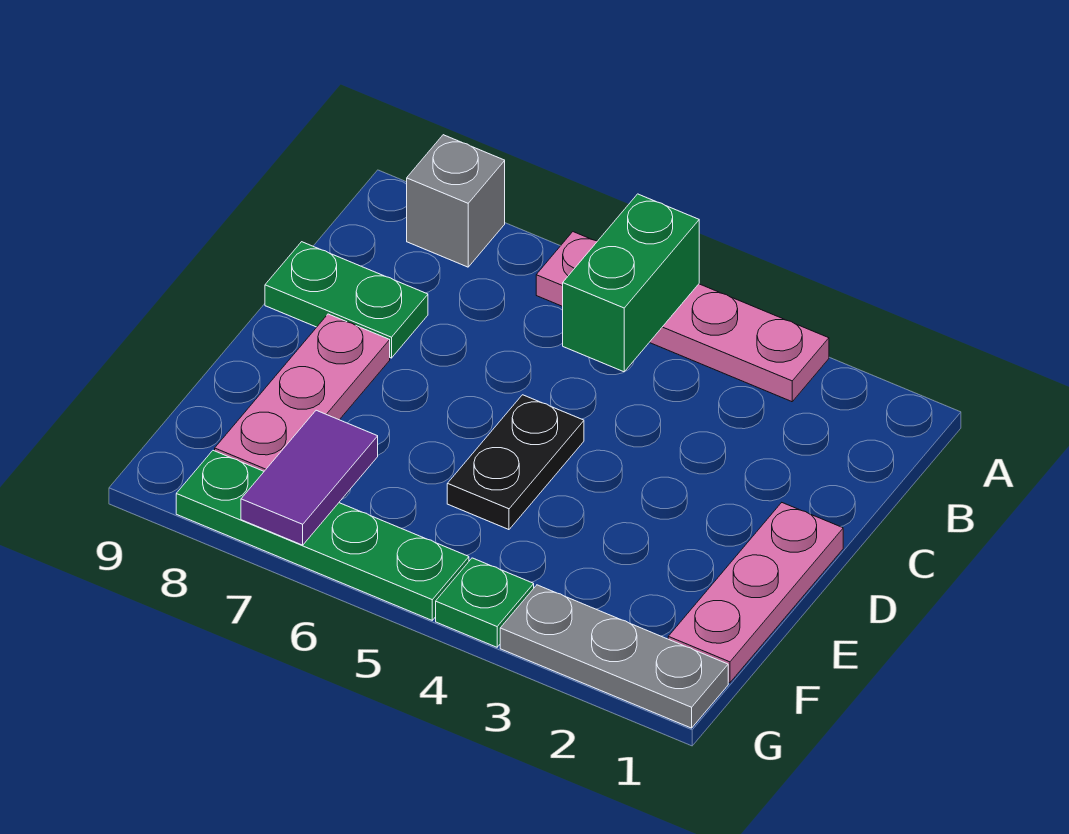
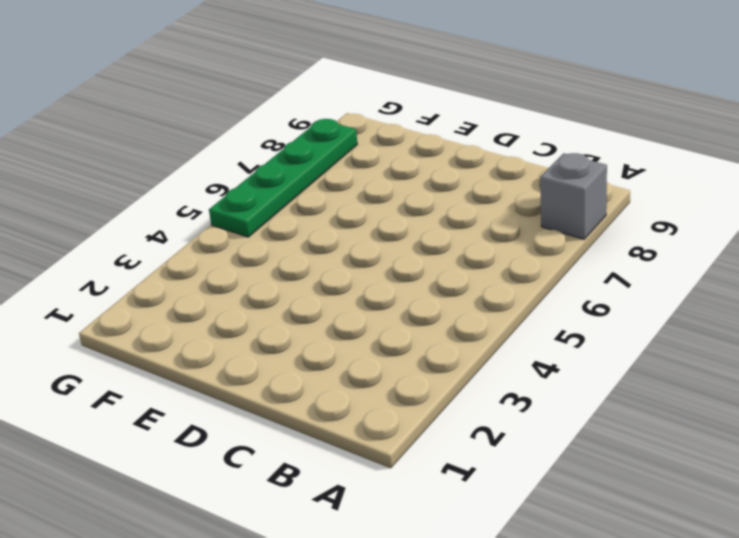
none -> pink 1x4 plate [536,232,829,402]
none -> green 1x2 plate [265,242,428,358]

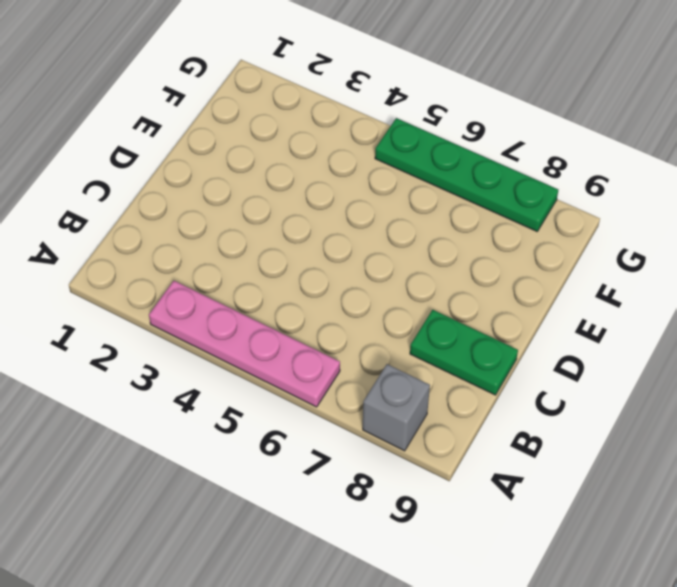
none -> pink 1x3 plate [668,503,843,683]
none -> black 1x2 plate [447,395,584,530]

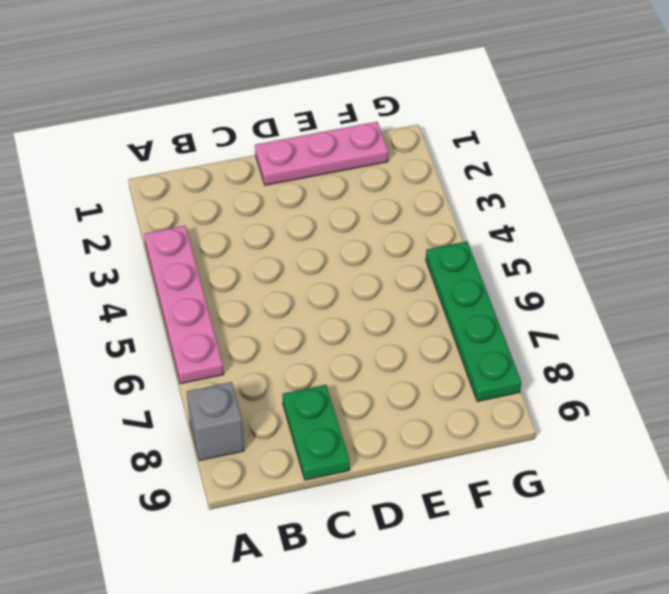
none -> black 1x2 plate [447,395,584,530]
none -> pink 1x3 plate [215,314,390,471]

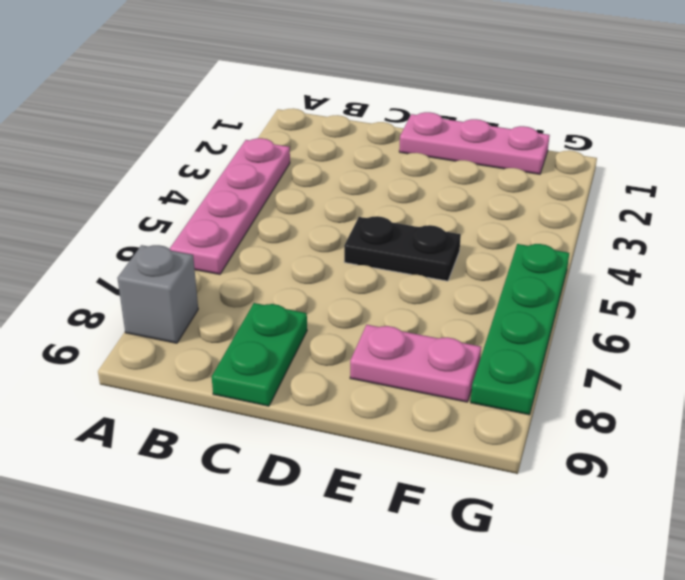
pink 1x2 plate [350,325,481,402] -> pink 1x3 plate [215,314,390,471]
none -> grey 1x3 plate [500,585,728,728]
none -> green 1x1 plate [436,558,534,647]

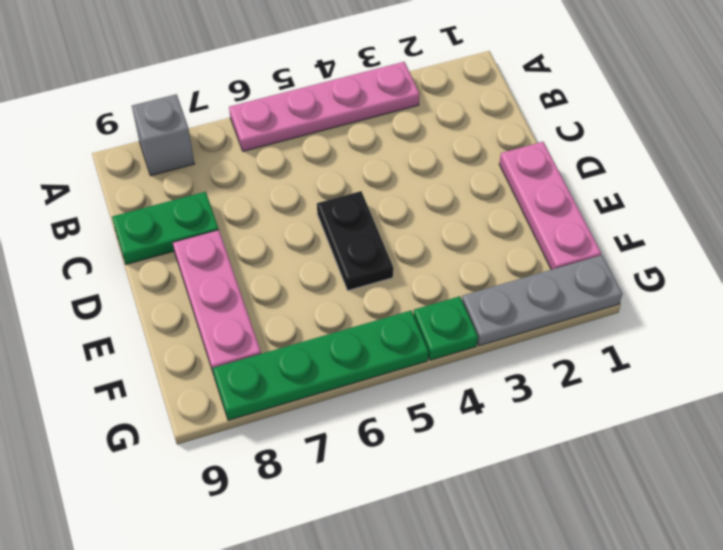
none -> green 1x2 brick [563,194,699,372]
none -> purple 1x2 tile [241,410,378,545]

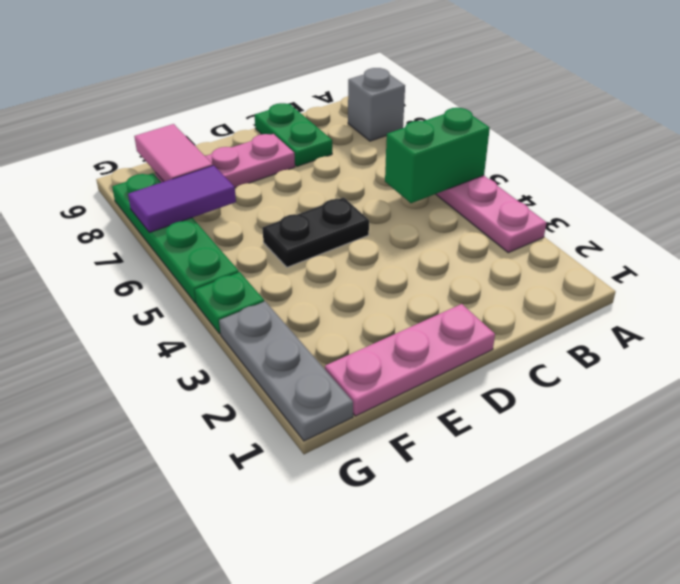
pink 1x2 tile [134,124,213,182] -> none

